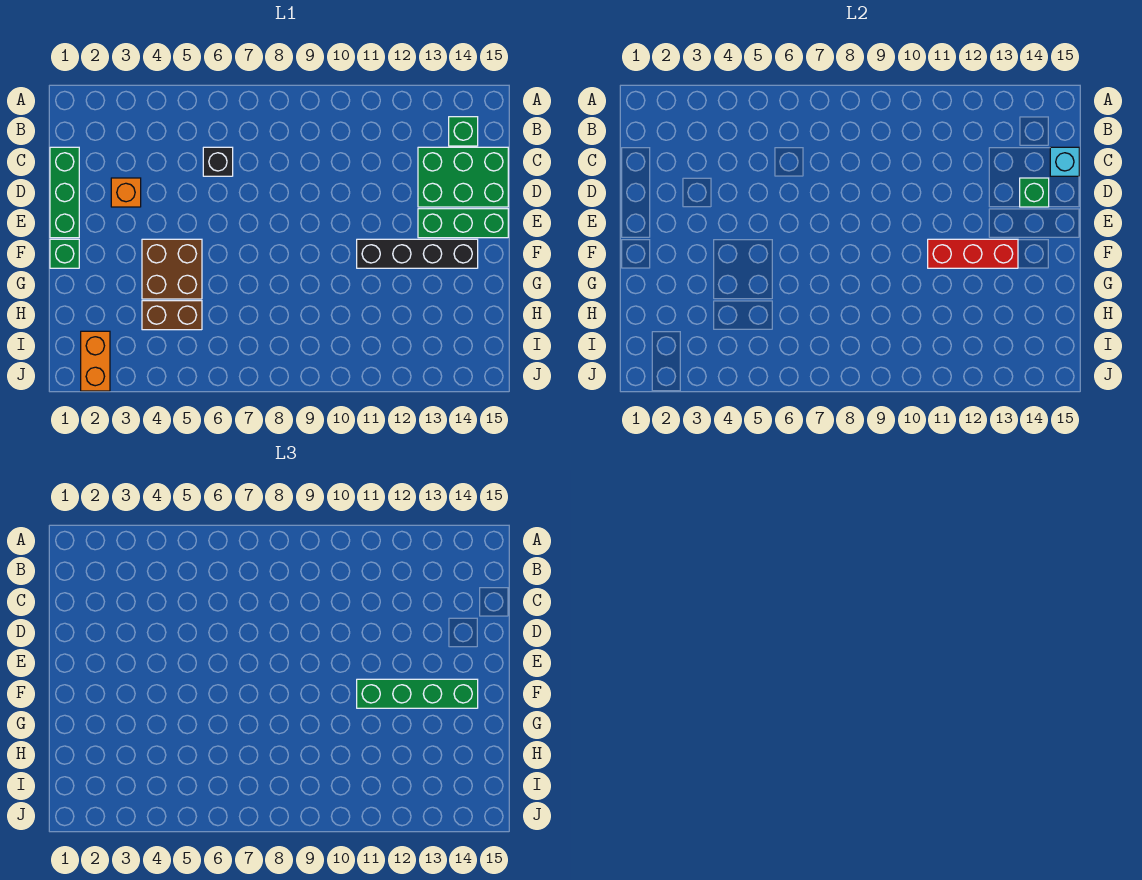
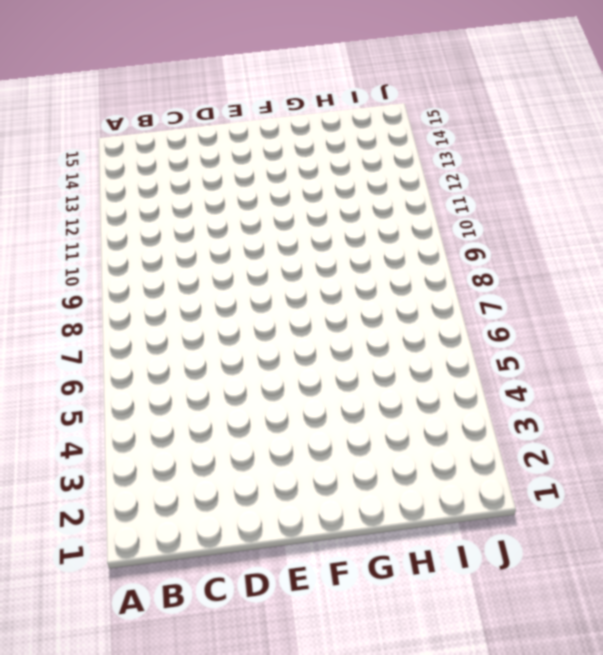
none -> green 1x1 brick [449,117,478,146]
none -> green 1x3 brick [50,147,79,238]
none -> black 1x1 brick [203,147,233,176]

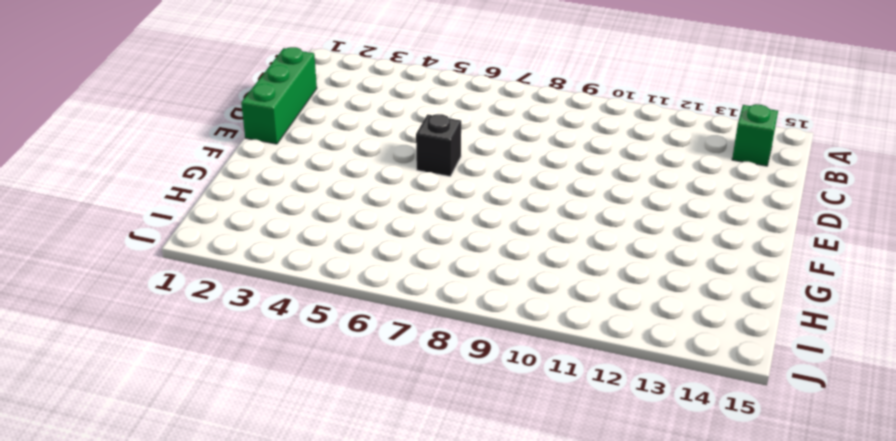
black 1x1 brick [416,114,461,176] -> black 1x1 brick moved to [203,147,233,176]
none -> green 2x3 brick [418,147,508,207]
none -> orange 1x1 brick [111,178,141,207]
none -> green 1x3 brick [418,209,508,238]

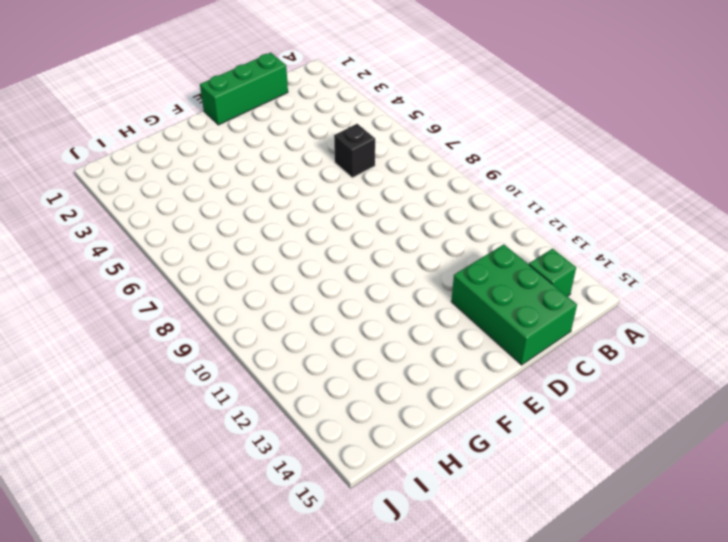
none -> orange 1x1 brick [111,178,141,207]
none -> green 1x3 brick [418,209,508,238]
none -> green 1x1 brick [50,239,79,268]

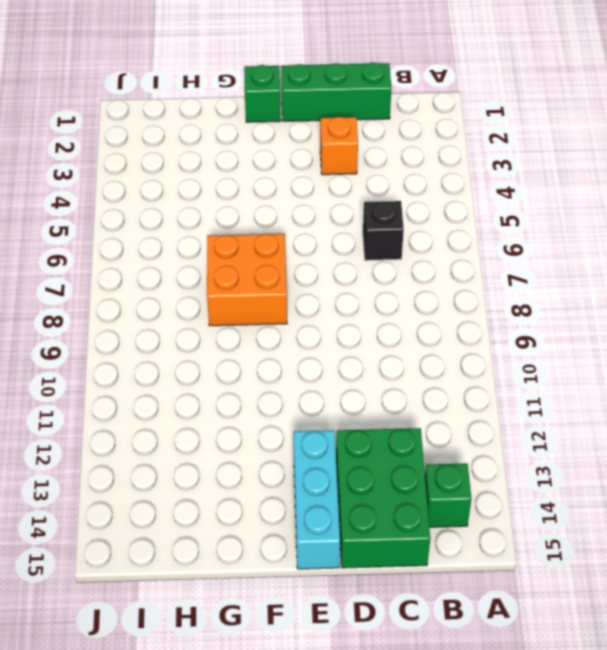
cyan 1x3 brick [293,430,340,569] -> green 1x3 brick [418,209,508,238]
orange 2x2 brick [207,234,287,326] -> none
none -> brown 2x2 brick [142,239,202,299]
none -> black 1x4 brick [357,239,478,268]
none -> brown 1x2 brick [142,301,202,330]

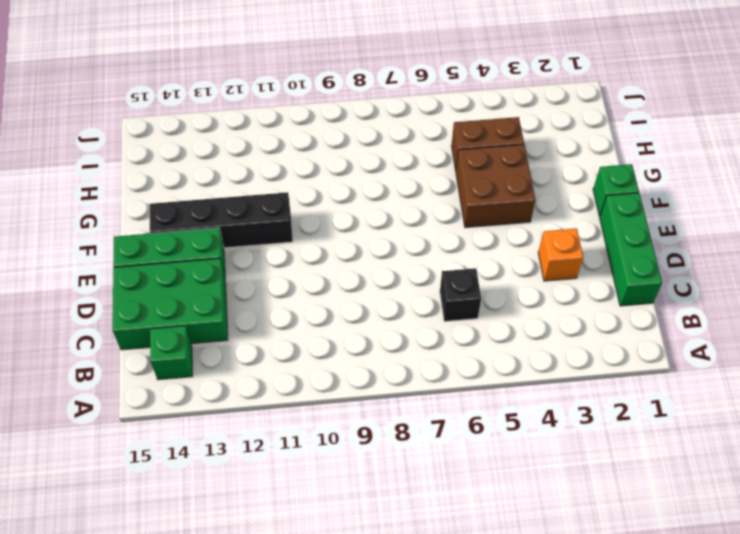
none -> orange 1x2 brick [81,331,110,391]
none -> cyan 1x1 brick [1050,147,1079,176]
none -> green 1x1 brick [1020,178,1049,207]

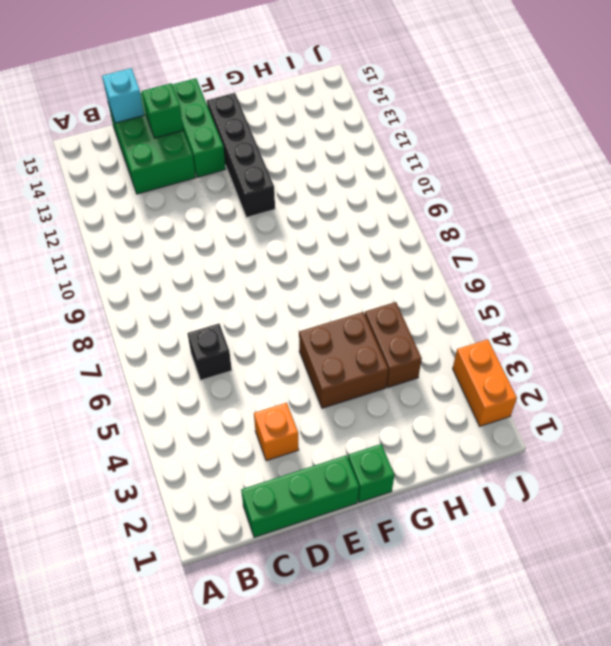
orange 1x2 brick [453,339,517,426] -> orange 1x2 brick turned to [81,331,110,391]
none -> green 1x1 brick [449,117,478,146]
none -> red 1x3 brick [928,239,1018,268]
none -> green 1x4 brick [357,679,478,708]

